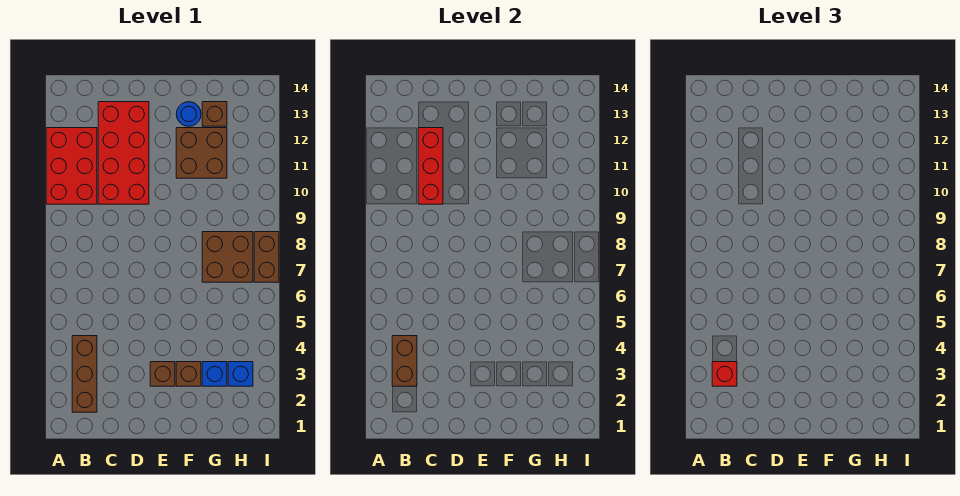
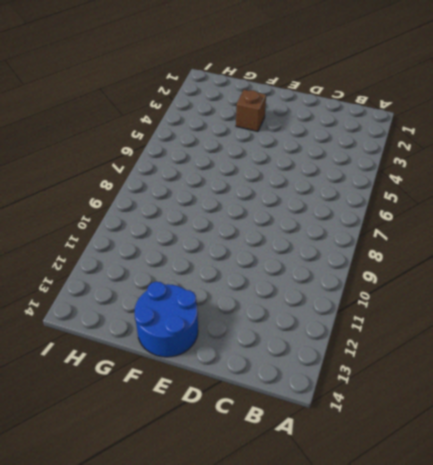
blue 2x2 round brick [135,282,198,357] -> blue 1x1 round brick [176,102,201,126]
none -> red 2x3 brick [46,128,97,204]
none -> brown 1x3 brick [72,336,97,412]
none -> red 2x4 brick [98,102,149,204]

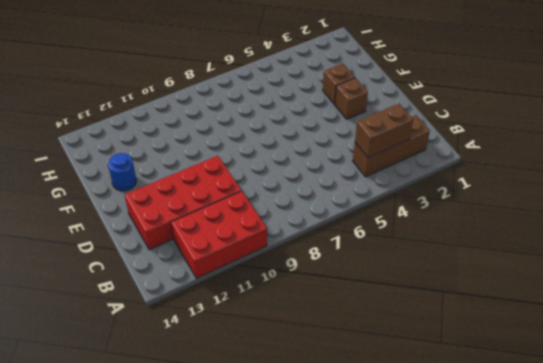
none -> brown 2x2 brick [176,128,227,178]
none -> blue 1x1 brick [202,362,227,386]
none -> brown 2x2 brick [202,232,253,282]

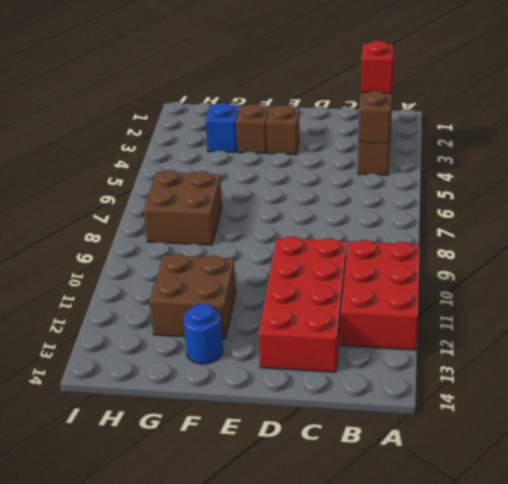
none -> brown 1x1 brick [202,102,227,126]
none -> blue 1x1 brick [228,362,253,386]
none -> brown 1x2 brick [254,232,279,282]

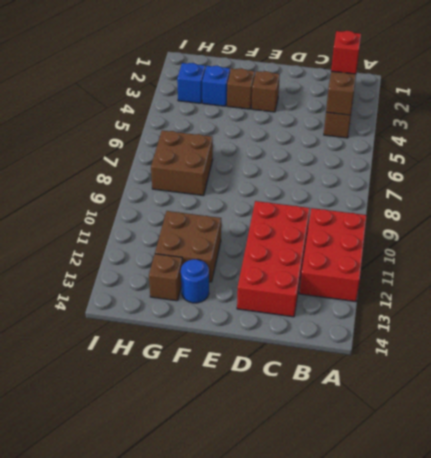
none -> brown 1x2 brick [254,232,279,282]
none -> red 1x3 brick [418,128,443,204]

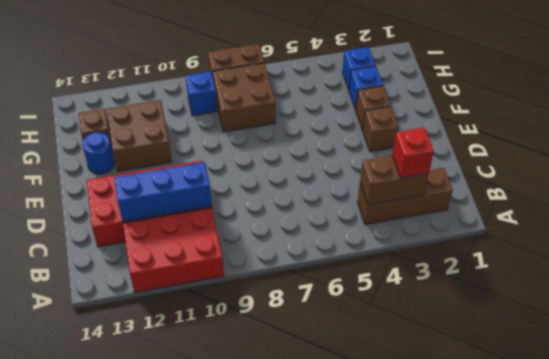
blue 1x3 brick [115,162,212,222] -> red 1x3 brick [418,128,443,204]
blue 1x1 brick [186,72,217,116] -> none

